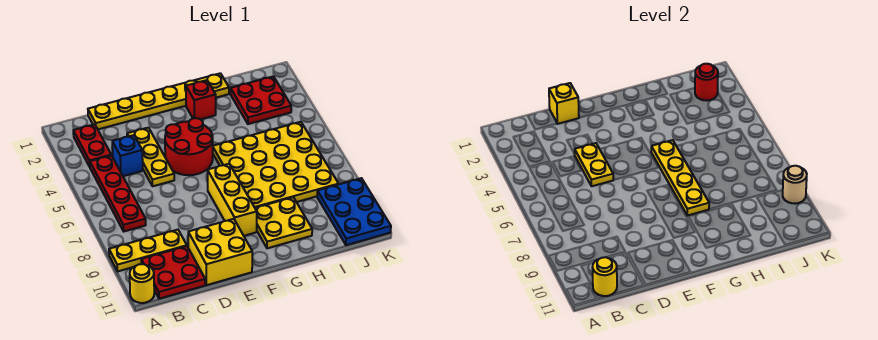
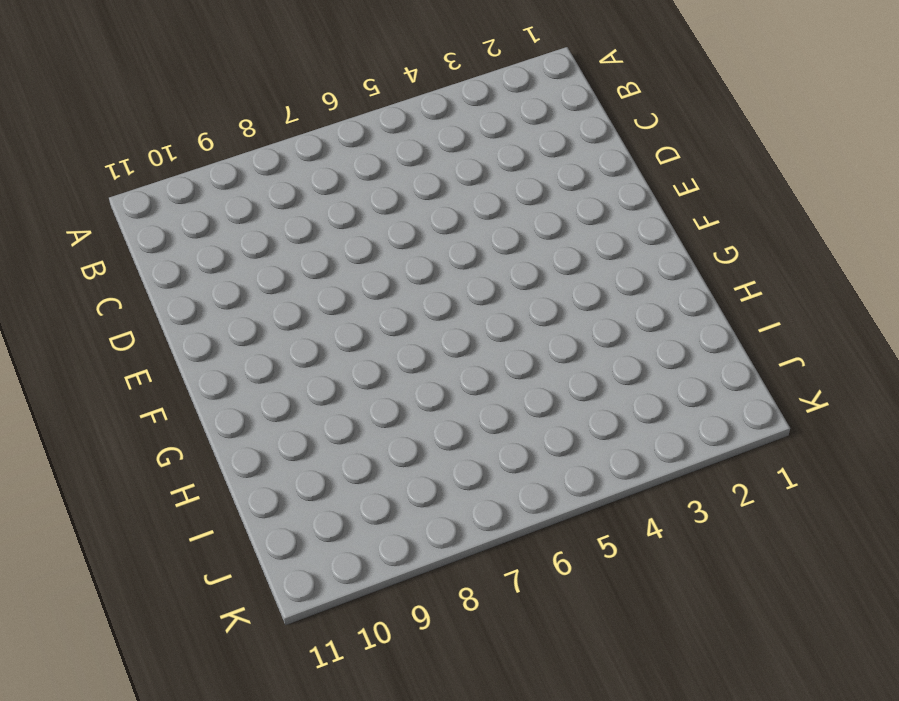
none -> yellow 1x3 plate [109,230,187,271]
none -> yellow 1x1 round brick [130,264,154,303]
none -> red 1x2 plate [73,124,111,167]

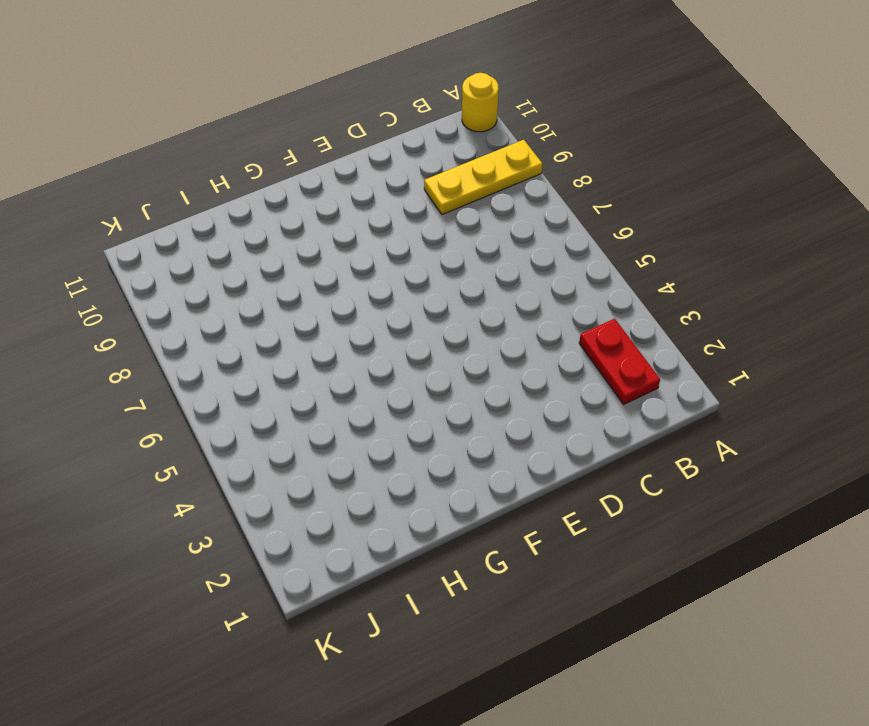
none -> red 1x4 plate [90,155,146,231]
none -> red 2x2 plate [141,246,205,299]
none -> yellow 1x6 plate [88,73,229,129]

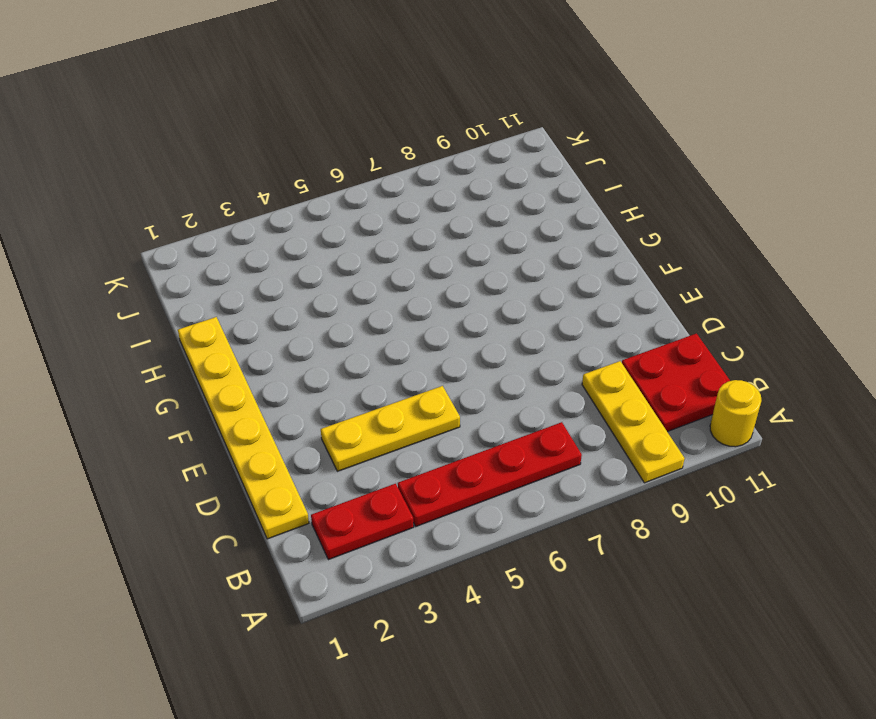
none -> blue 1x1 brick [112,135,143,176]
none -> yellow 2x2 brick [188,219,252,285]
none -> red 2x2 round brick [165,118,213,175]

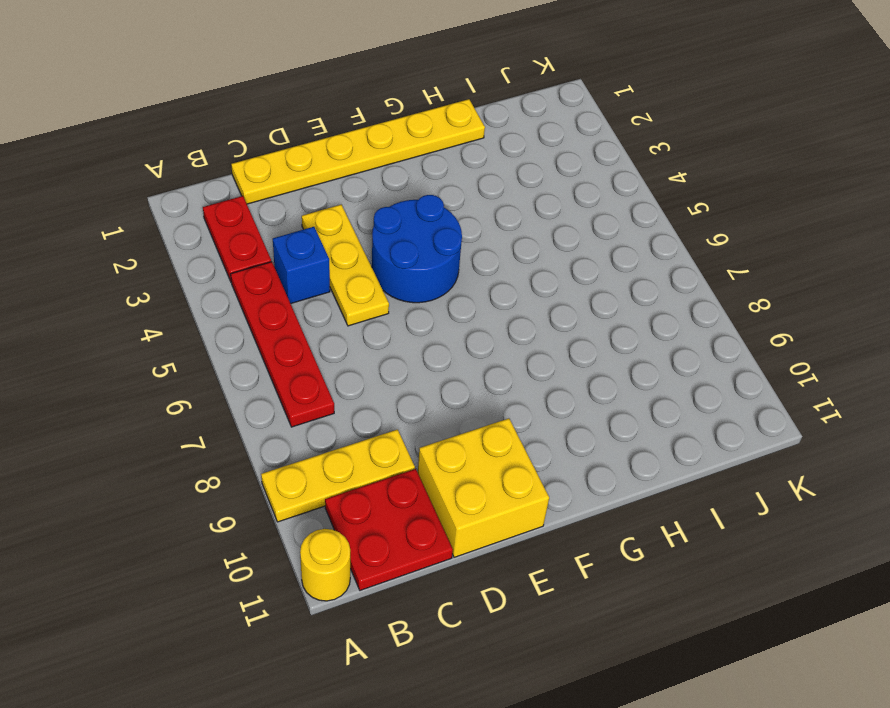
blue 2x2 round brick [372,195,462,303] -> red 2x2 round brick [165,118,213,175]
none -> yellow 1x3 brick [207,164,257,236]
none -> red 1x1 brick [186,80,216,119]
none -> yellow 4x4 plate [213,122,339,208]

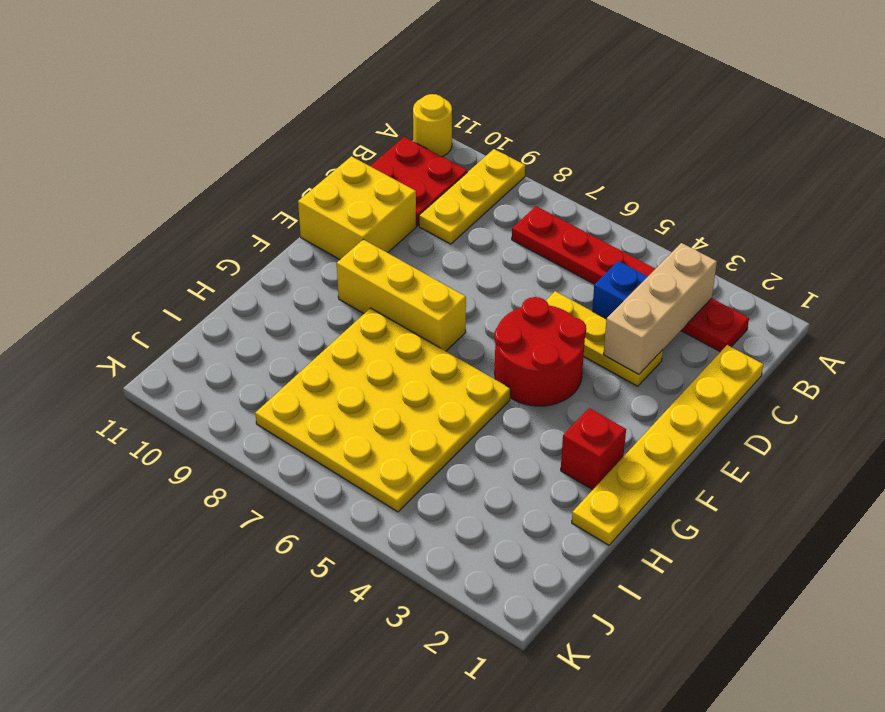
tan 1x3 brick [603,243,717,374] -> none
none -> yellow 2x2 plate [255,197,312,248]
none -> red 2x2 plate [230,76,291,124]
none -> blue 2x3 plate [317,178,391,245]

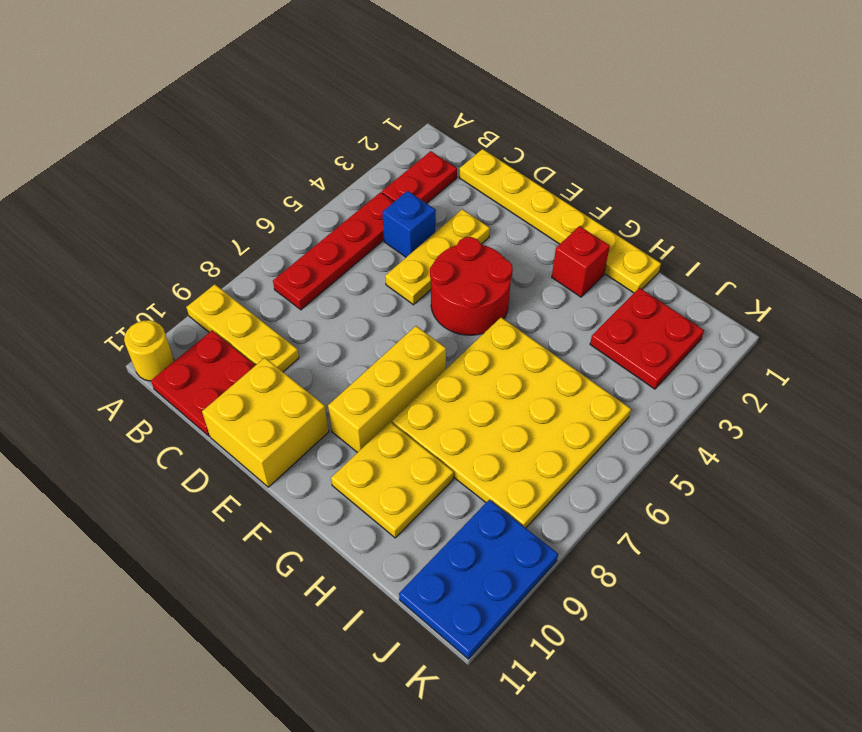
none -> yellow 1x1 round brick [592,257,617,296]
none -> yellow 1x1 brick [549,83,579,124]
none -> yellow 1x2 plate [575,143,613,186]

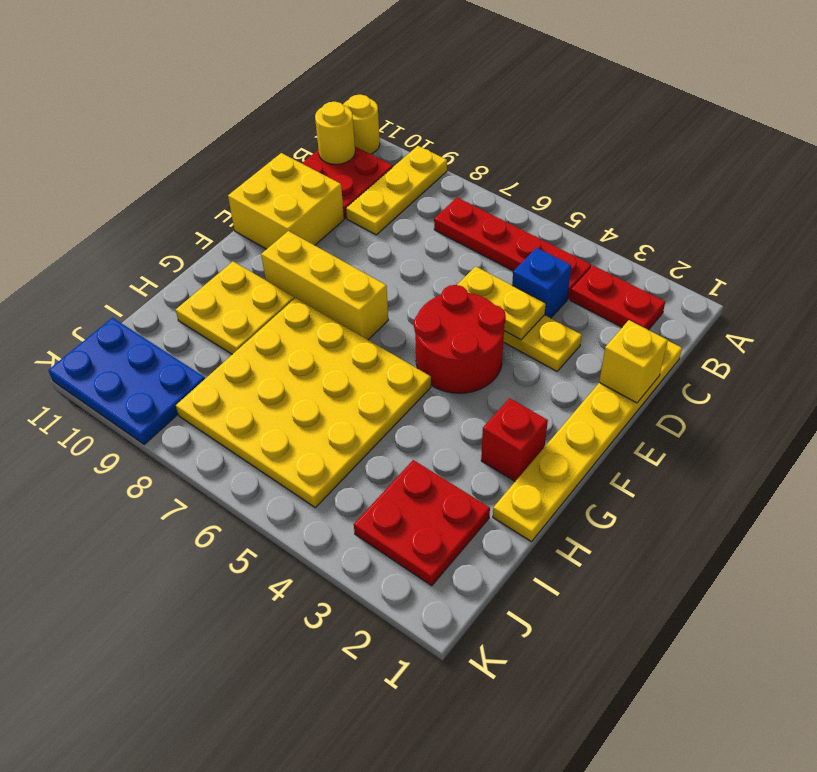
none -> yellow 1x4 plate [651,140,709,216]
none -> red 1x1 round brick [695,64,718,100]
none -> tan 1x1 round brick [783,166,807,204]

